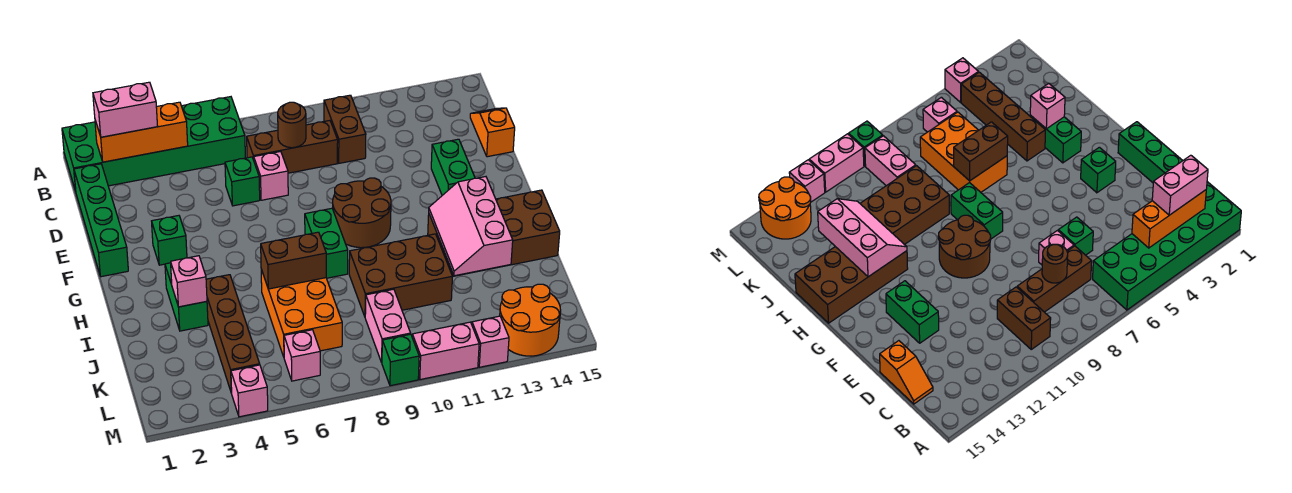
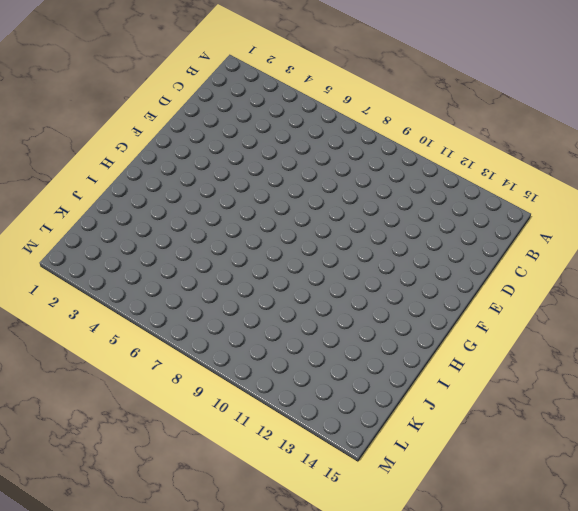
none -> green 2x6 brick [62,97,245,191]
none -> brown 1x2 brick [324,95,366,163]
none -> green 1x4 brick [74,164,128,277]

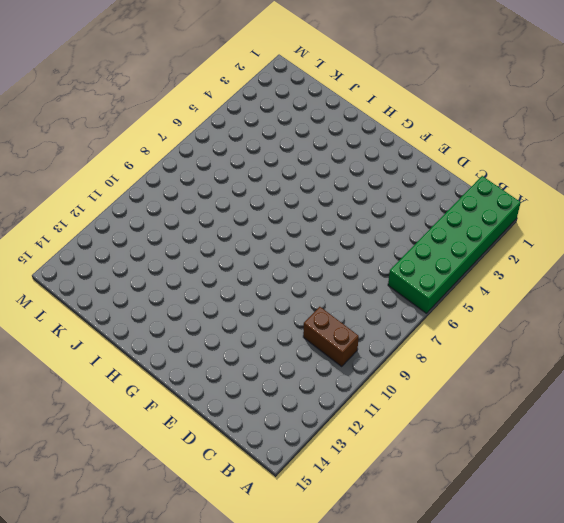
none -> green 1x4 brick [74,164,128,277]
none -> brown 1x3 brick [247,121,338,173]
none -> orange 1x2 slope [470,108,515,157]

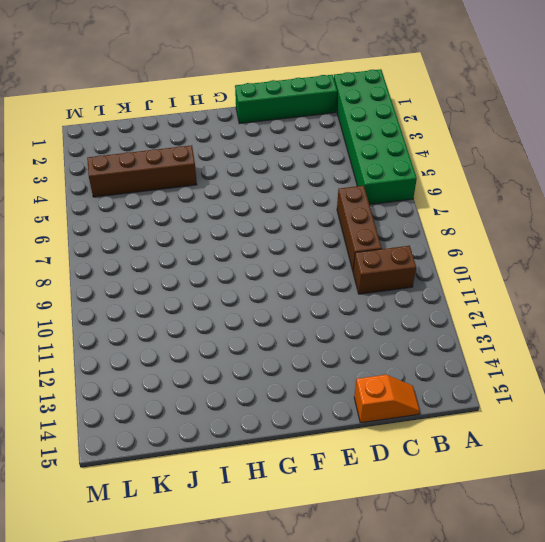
none -> green 1x1 brick [225,157,260,206]
none -> pink 1x1 brick [254,151,288,200]
none -> green 1x2 brick [431,139,475,195]

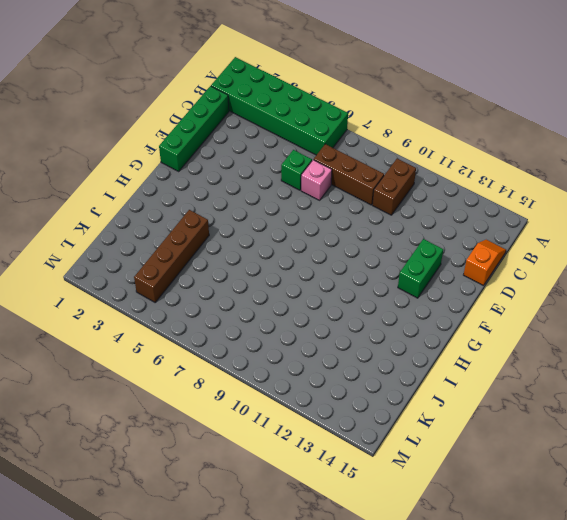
none -> green 1x1 brick [152,216,187,265]
none -> brown 2x2 round brick [333,178,391,248]
none -> green 1x2 brick [305,208,348,278]

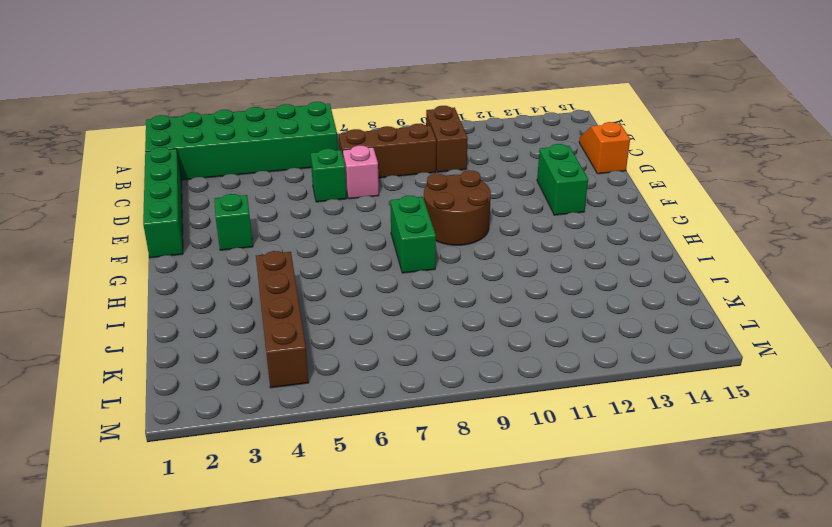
none -> green 1x2 brick [165,263,208,331]
none -> brown 2x4 brick [428,190,560,276]
none -> orange 2x3 brick [261,270,342,357]

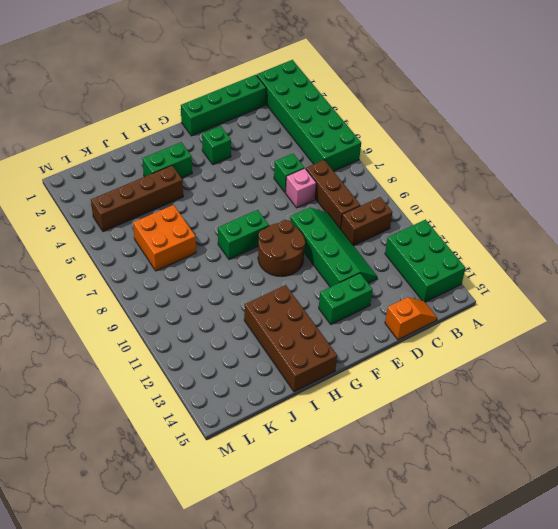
green 2x3 brick [385,220,466,302] -> none
green 2x4 slope [290,208,377,287] -> none
orange 2x2 brick [133,205,196,271] -> orange 2x3 brick [261,270,342,357]
none -> brown 2x3 brick [349,234,453,316]
none -> pink 1x2 brick [365,289,411,362]
none -> pink 1x1 brick [284,330,320,381]

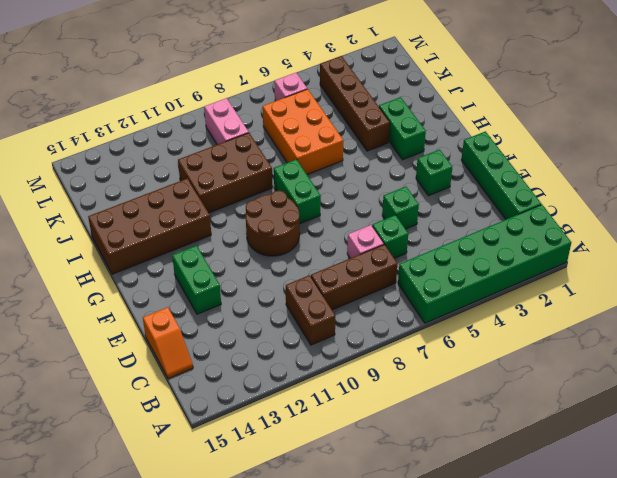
green 1x1 brick [382,187,419,229] -> green 1x1 brick moved to [382,334,419,386]
none -> orange 2x2 round brick [500,284,561,356]
none -> pink 1x1 brick [231,365,268,417]
none -> pink 1x2 brick [412,322,479,380]

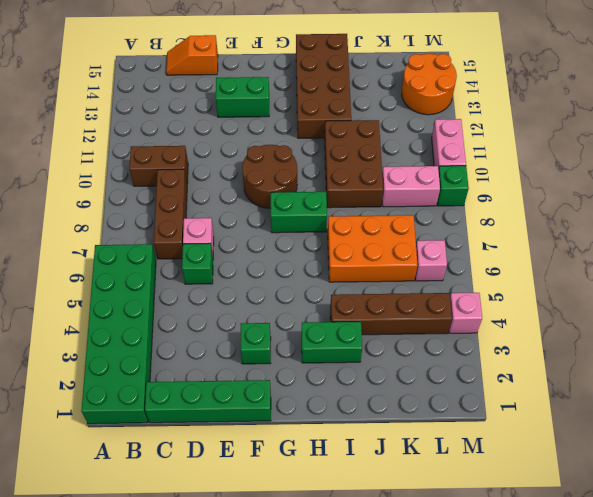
none -> pink 1x1 brick [472,316,509,367]
none -> orange 1x3 brick [95,102,188,162]
none -> brown 1x1 round brick [278,102,306,148]

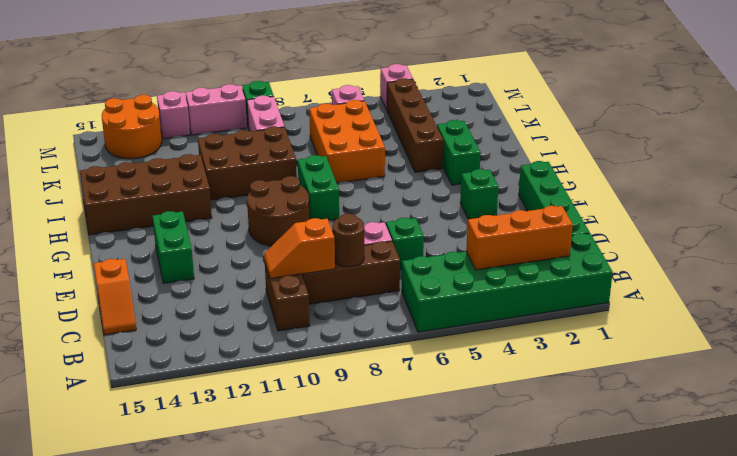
orange 1x2 slope [264,218,335,278] -> none
none -> pink 2x3 slope [429,177,513,276]
none -> pink 1x1 brick [171,256,207,307]
none -> brown 1x2 brick [261,232,326,289]

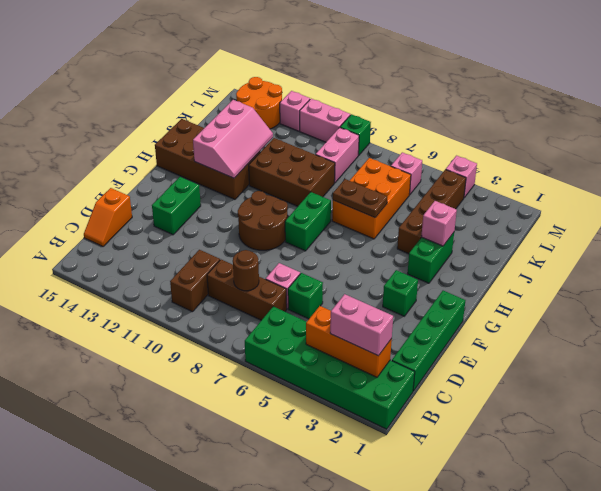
brown 1x2 plate [333,179,387,218] -> brown 1x2 brick [261,232,326,289]

